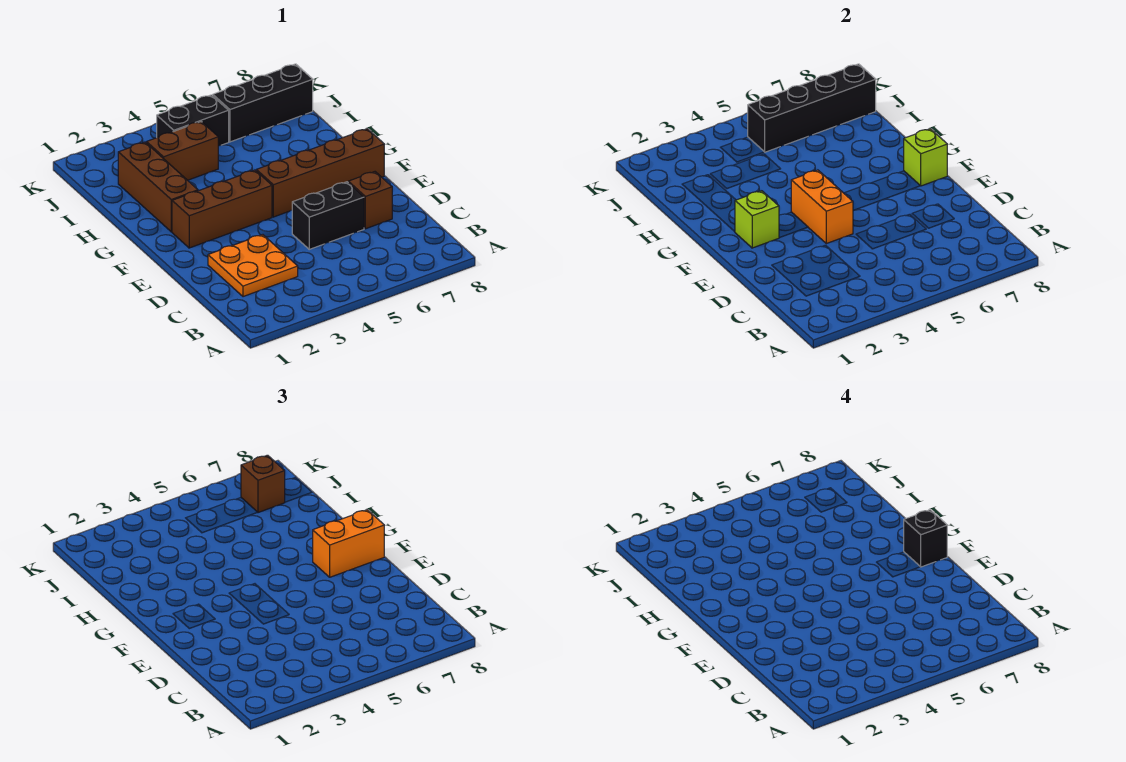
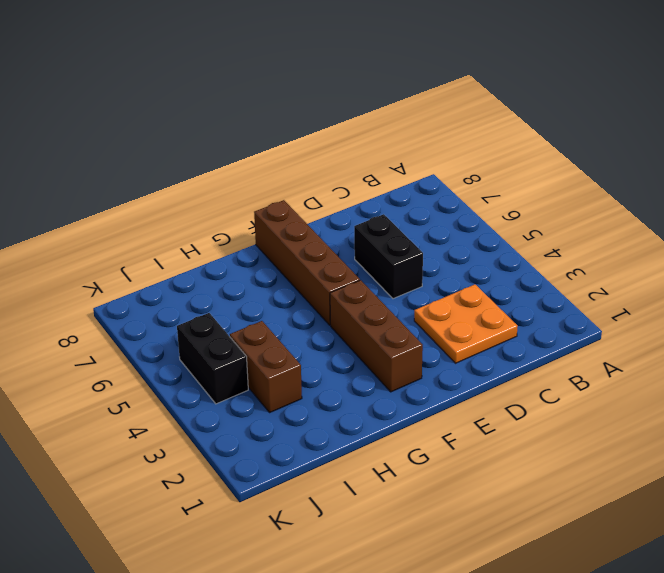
none -> brown 1x1 brick [348,172,392,229]
none -> brown 1x3 brick [118,142,198,232]
none -> black 1x3 brick [213,64,313,142]

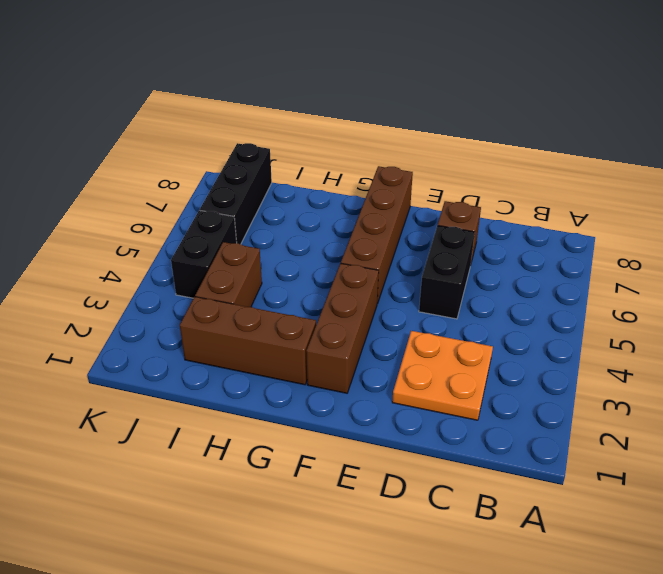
none -> orange 1x2 brick [791,170,853,244]
none -> lime 1x1 brick [735,191,779,248]
none -> lime 1x1 brick [904,129,947,186]

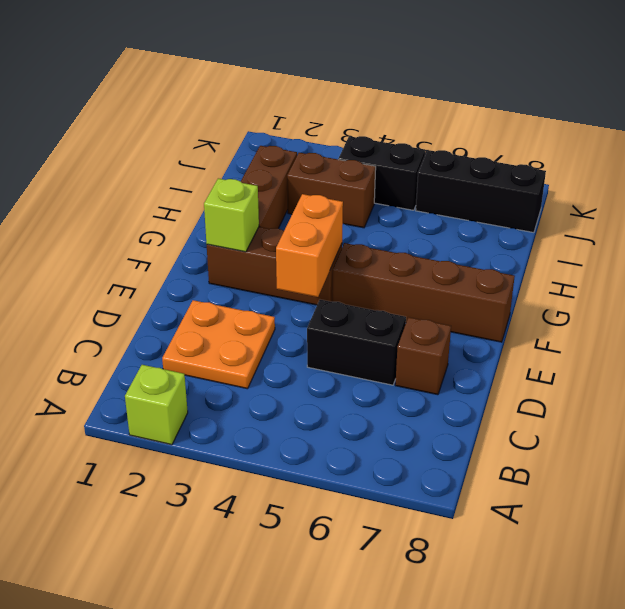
lime 1x1 brick [125,365,188,445] -> lime 1x1 brick moved to [904,129,947,186]
none -> black 1x4 brick [748,64,876,152]
none -> orange 1x2 brick [313,510,384,577]
none -> brown 1x1 brick [241,455,285,513]

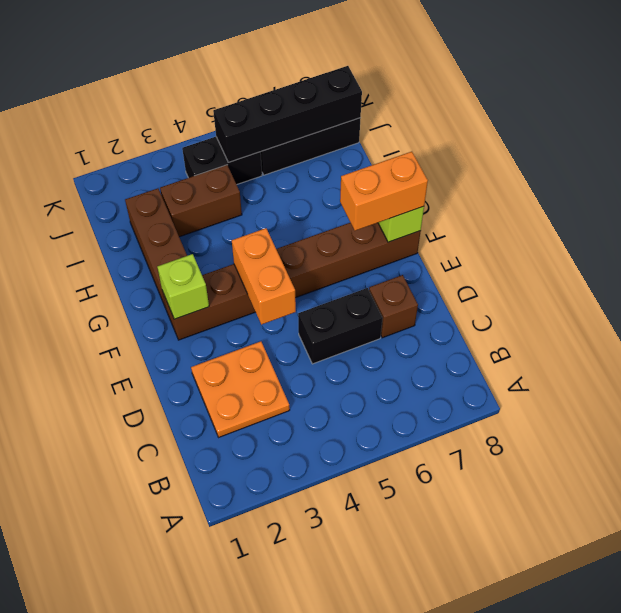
none -> brown 1x1 brick [241,455,285,513]
none -> black 1x1 brick [904,510,947,567]

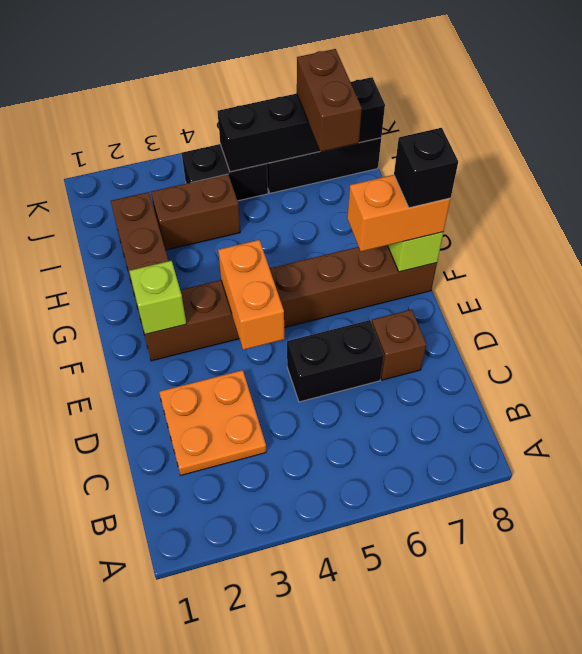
brown 1x2 brick [297,49,362,152] -> brown 1x1 brick [241,455,285,513]

